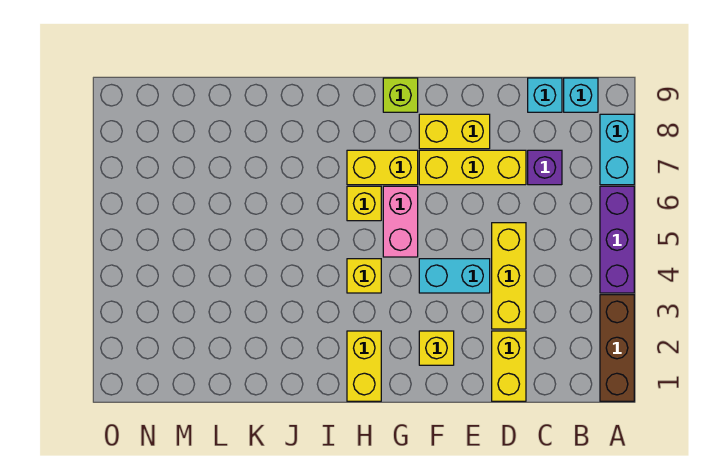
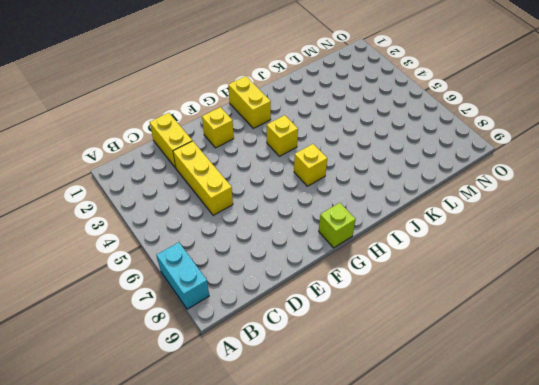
none -> brown 1x3 brick [600,295,634,401]
none -> purple 1x3 brick [600,186,634,293]
none -> cyan 1x1 brick [564,78,598,112]

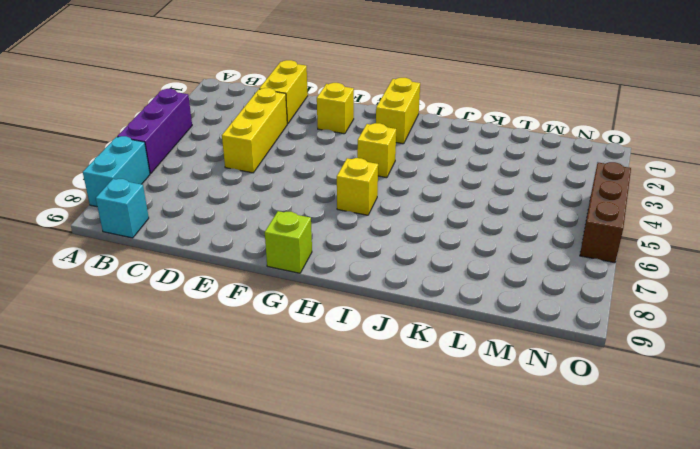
brown 1x3 brick [580,162,631,263] -> brown 1x3 brick moved to [600,295,634,401]
none -> purple 1x1 brick [528,150,562,185]
none -> cyan 1x1 brick [528,78,562,112]
none -> yellow 1x3 brick [419,150,526,185]

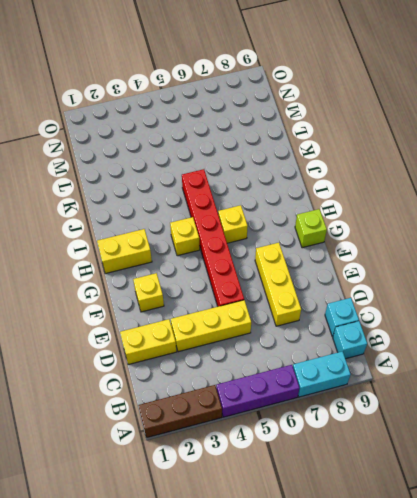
red 1x6 brick [182,169,244,307] -> pink 1x2 brick [383,186,418,257]
none -> purple 1x1 brick [528,150,562,185]
none -> cyan 1x2 brick [419,259,490,293]
none -> yellow 1x2 brick [419,114,490,149]

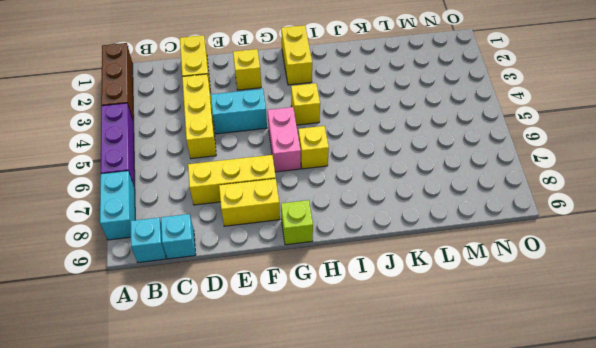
none -> purple 1x1 brick [528,150,562,185]
none -> yellow 1x2 brick [347,150,418,185]

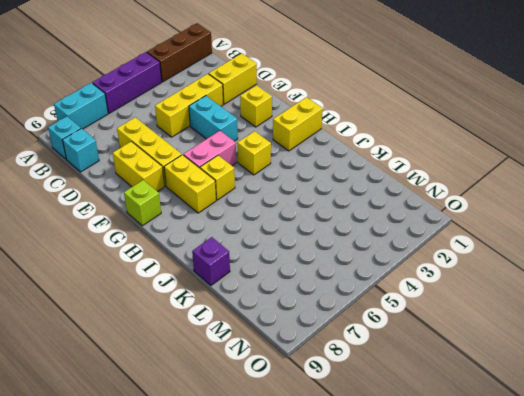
purple 1x1 brick [192,237,230,285] -> purple 1x1 brick moved to [528,150,562,185]

